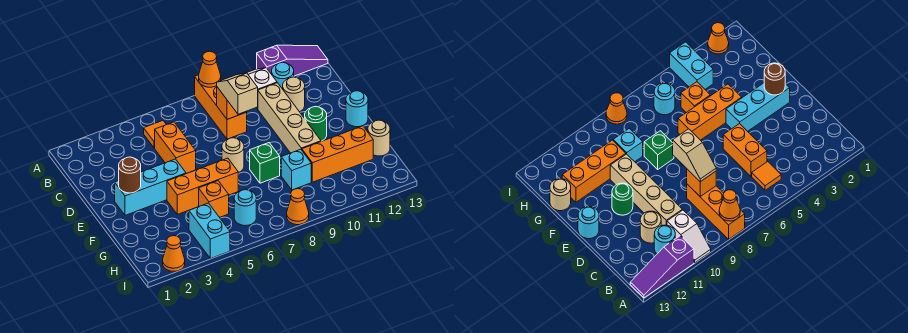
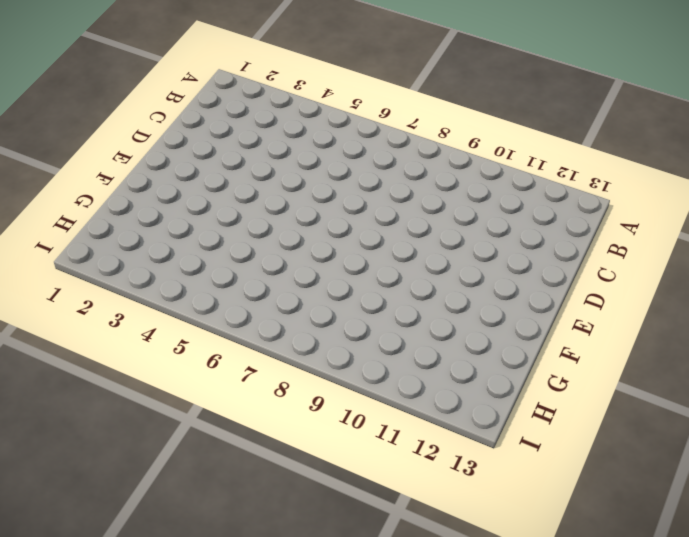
none -> orange 1x3 brick [195,75,247,139]
none -> white 1x2 slope [247,68,277,109]
none -> purple 1x3 slope [257,45,328,76]

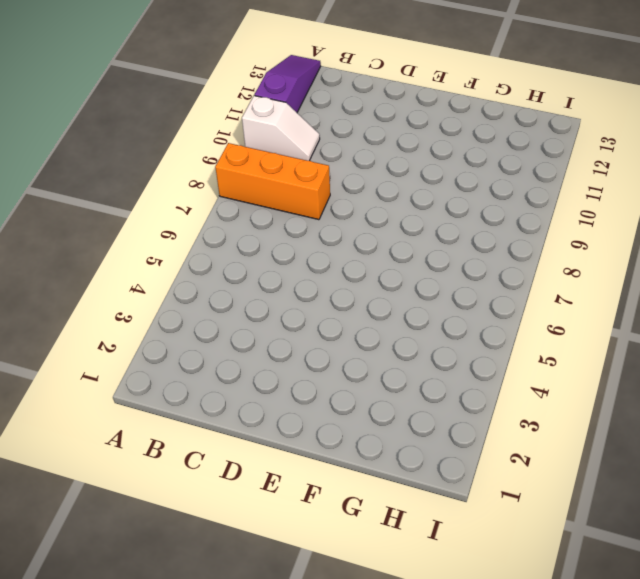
white 1x2 slope [242,96,320,161] -> white 1x2 slope turned to [247,68,277,109]
none -> orange 1x1 tile [144,121,166,148]
none -> cyan 1x1 round brick [272,62,294,89]
none -> orange 1x2 brick [155,122,196,174]

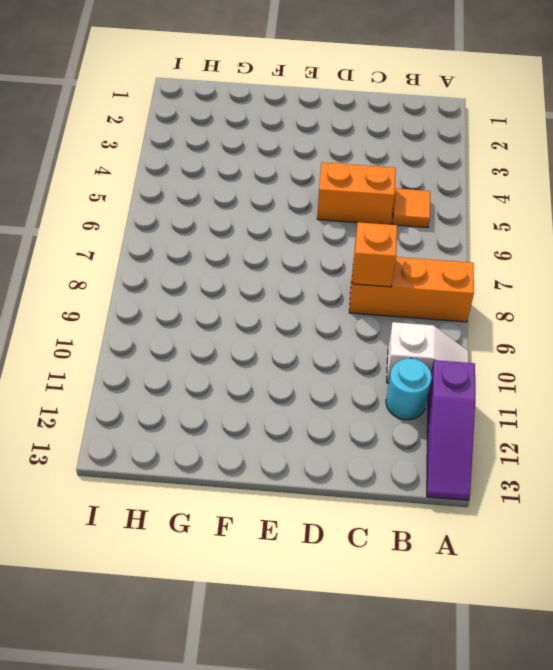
none -> tan 1x4 brick [258,83,321,153]
none -> tan 1x1 round brick [283,77,305,112]
none -> cyan 1x3 brick [115,159,186,215]

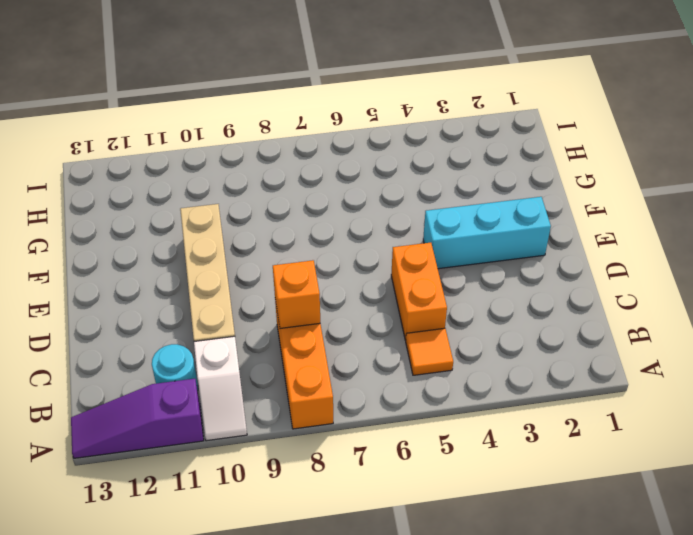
none -> tan 1x1 round brick [283,77,305,112]
none -> tan 1x1 round brick [222,138,244,173]
none -> green 1x1 round brick [305,107,327,141]

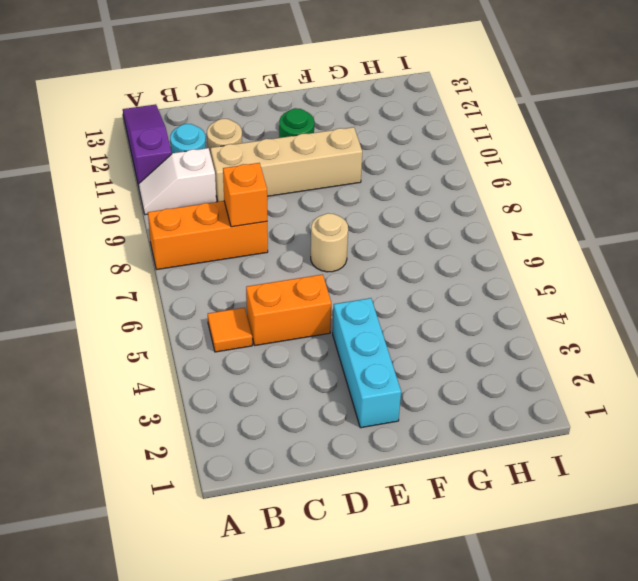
none -> cyan 1x1 round brick [346,91,368,127]
none -> orange 1x3 brick [167,158,238,214]
none -> green 1x1 brick [250,143,280,183]

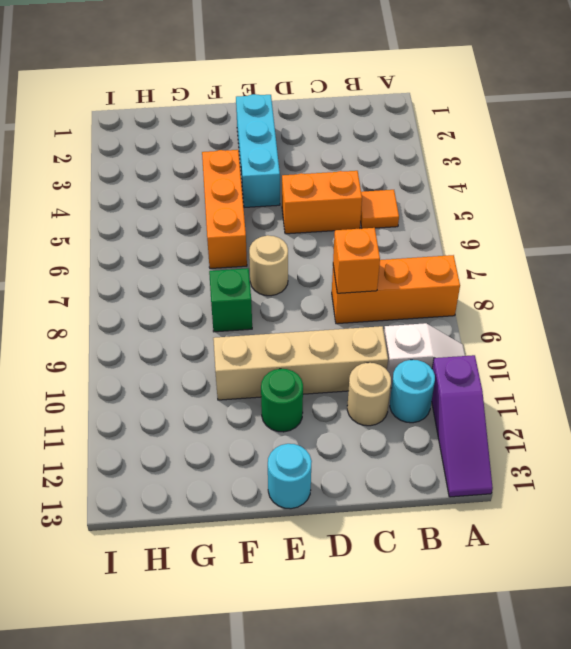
none -> orange 1x1 brick [199,181,229,217]
none -> cyan 1x1 brick [281,149,311,190]
none -> orange 1x3 brick [302,126,373,182]

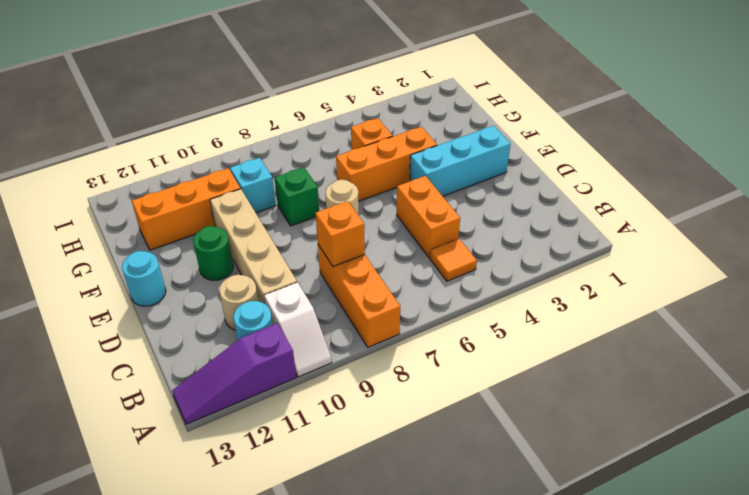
none -> tan 1x1 round brick [368,120,390,156]
none -> cyan 1x2 brick [189,203,230,259]
none -> cyan 1x1 round brick [234,190,256,226]

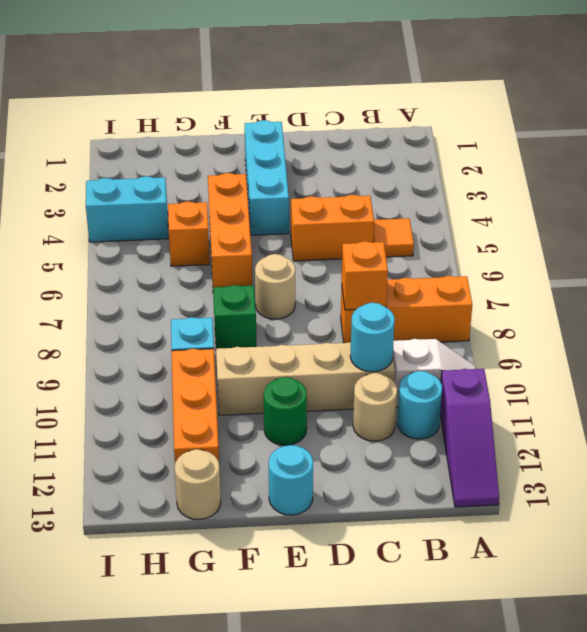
cyan 1x1 round brick [350,303,395,372] -> cyan 1x1 round brick moved to [234,190,256,226]
none -> orange 1x1 cone [163,236,185,271]
none -> orange 1x1 cone [287,189,309,225]
none -> orange 1x1 cone [199,51,221,87]

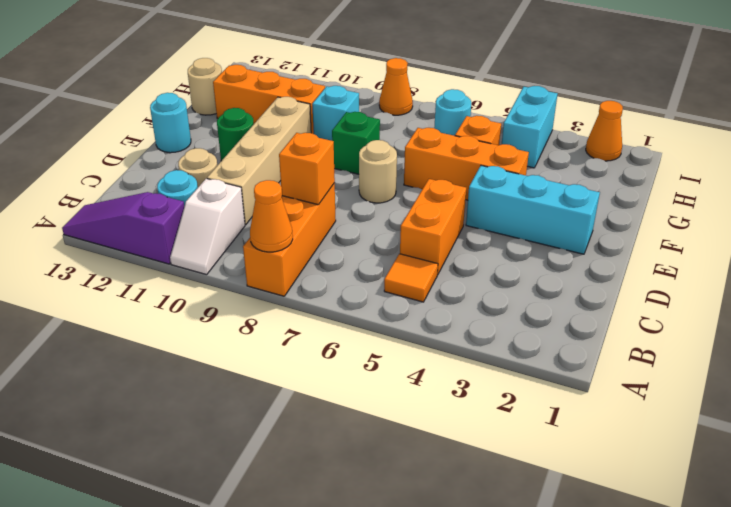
none -> brown 1x1 round brick [119,157,141,193]
none -> tan 1x2 slope [217,73,258,114]

